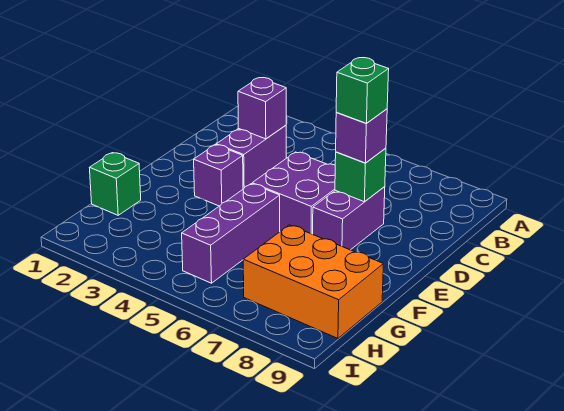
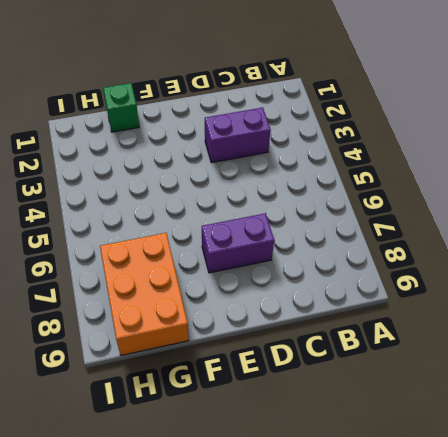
none -> purple 2x2 brick [252,152,335,234]
none -> purple 1x1 brick [194,145,243,206]

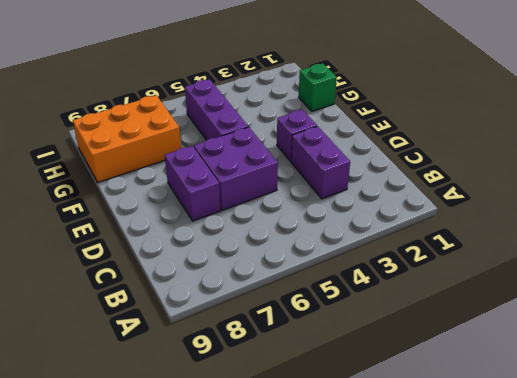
none -> purple 1x1 brick [238,78,286,139]
none -> green 1x1 brick [335,148,386,202]

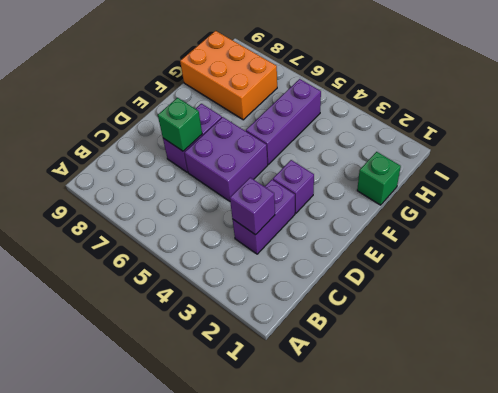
none -> purple 1x1 brick [336,109,387,163]
none -> green 1x1 brick [336,58,389,123]

